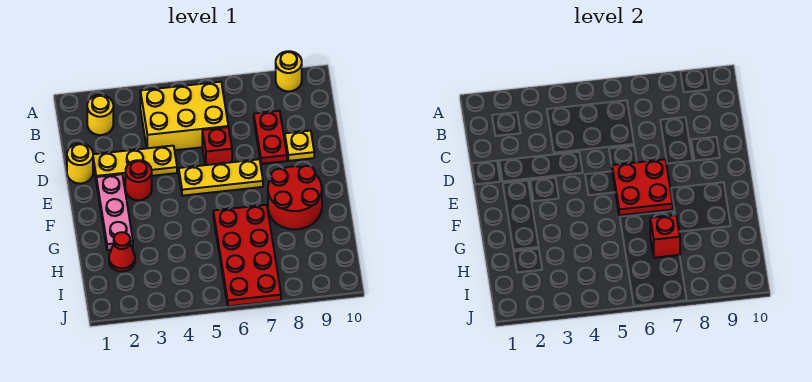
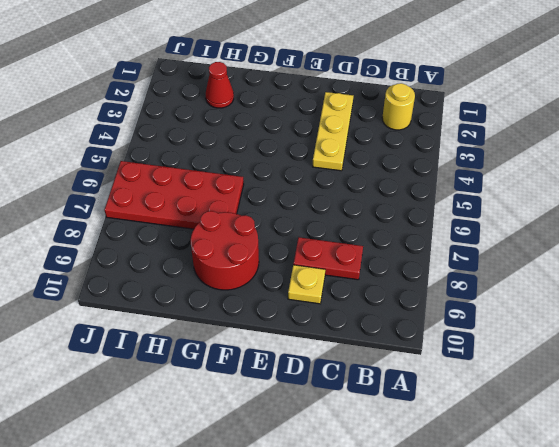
none -> yellow 1x1 round brick [276,51,302,91]
none -> yellow 2x3 brick [140,82,228,150]
none -> yellow 1x1 round brick [67,144,93,184]

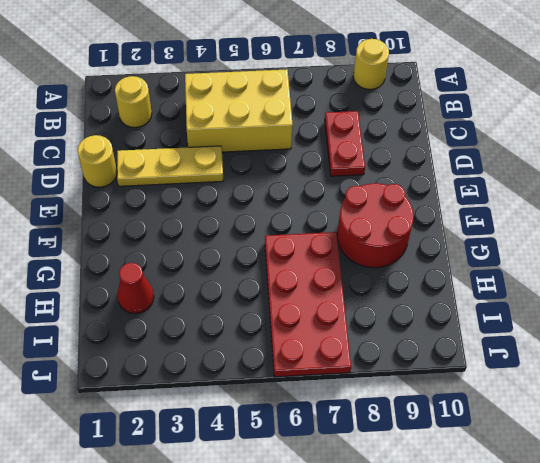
none -> red 1x1 brick [202,127,232,165]
none -> yellow 1x1 plate [285,131,314,161]
none -> pink 1x3 plate [96,174,133,250]

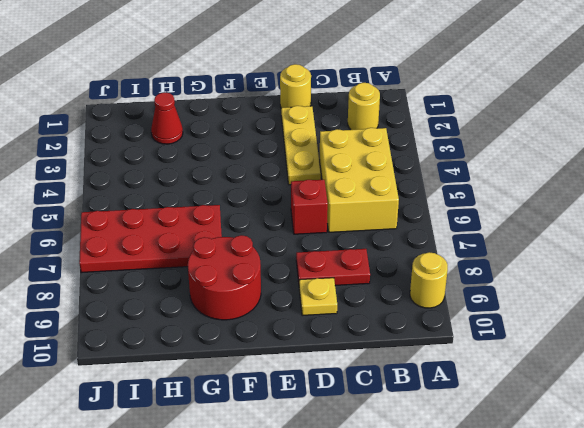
none -> pink 1x3 plate [96,174,133,250]
none -> red 1x1 round brick [125,160,152,200]
none -> yellow 1x3 plate [179,159,263,196]

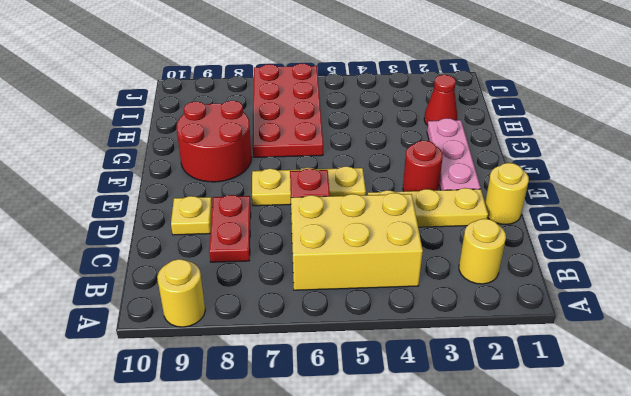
none -> red 2x2 plate [612,159,673,215]
none -> red 1x1 brick [650,215,680,258]

